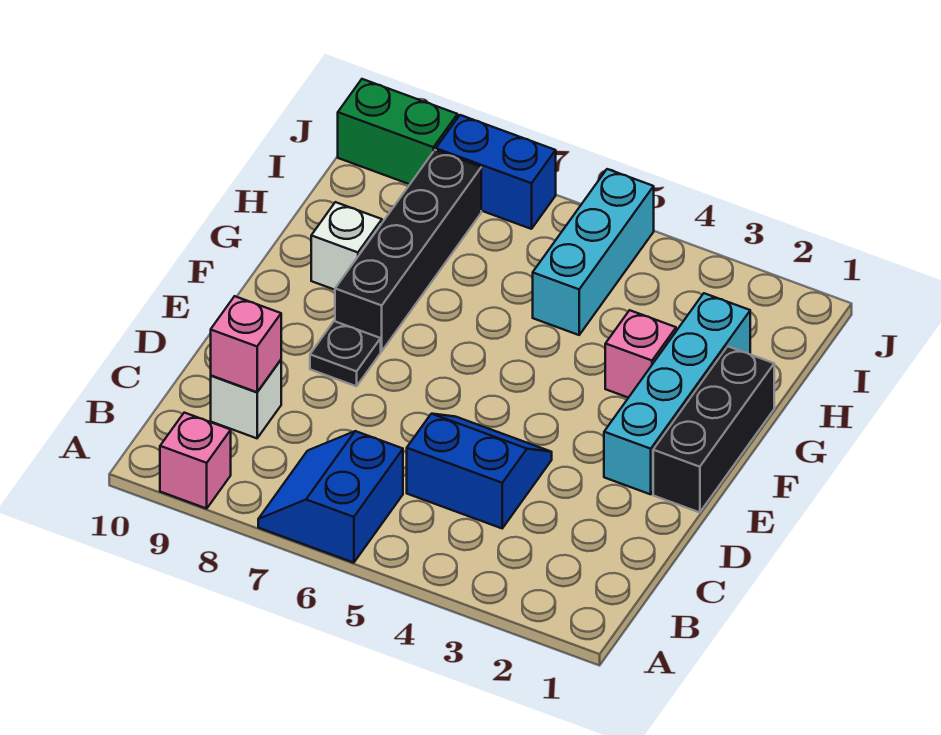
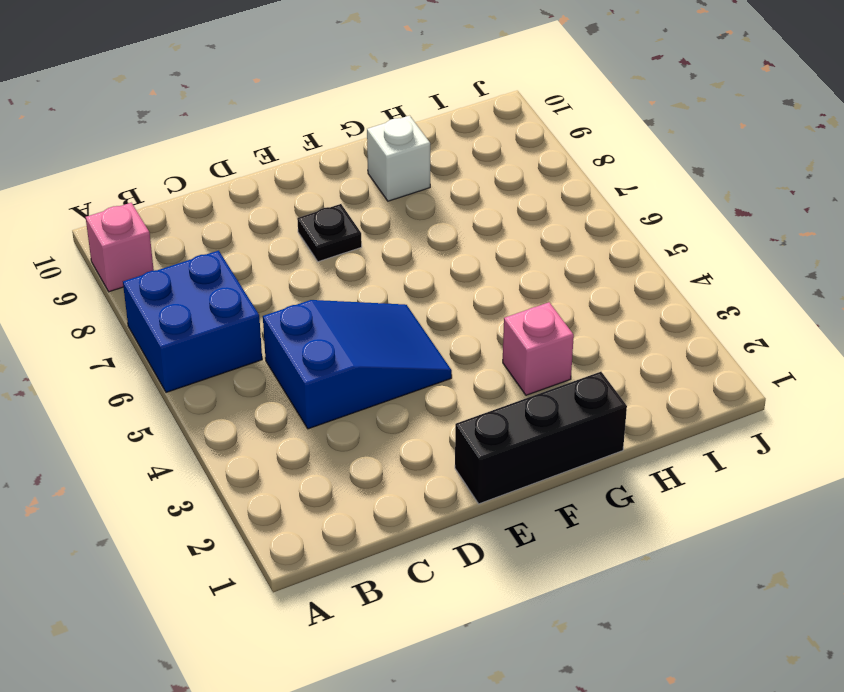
blue 2x2 brick [123,250,262,392] -> blue 2x2 slope [258,431,403,563]
blue 2x3 slope [263,300,452,429] -> blue 2x2 slope [407,414,552,528]
none -> white 1x1 brick [211,360,281,438]
none -> cyan 1x4 brick [604,293,750,494]
none -> black 1x4 brick [335,150,481,351]

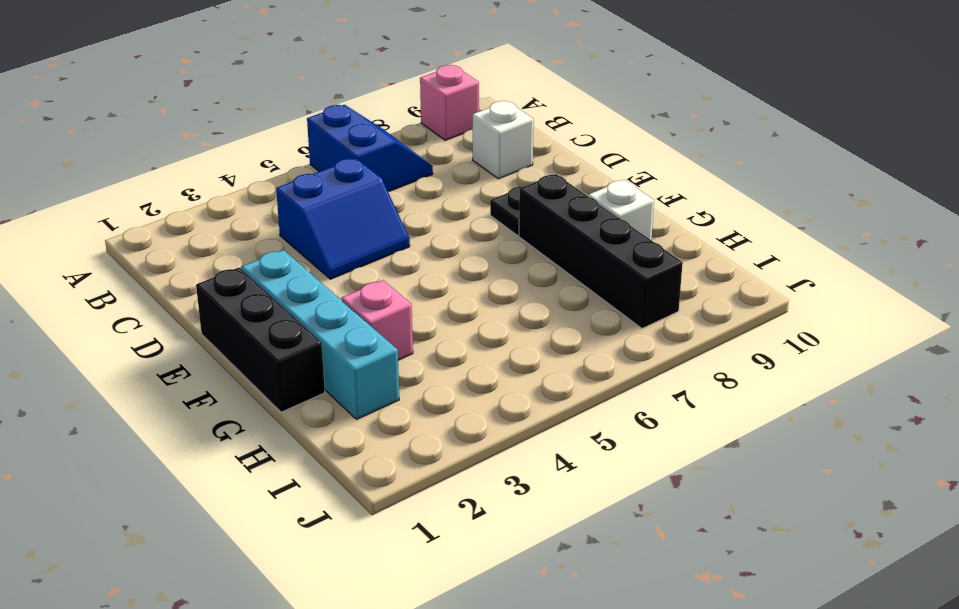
none -> cyan 1x3 brick [533,169,654,335]
none -> blue 1x2 brick [436,115,556,229]
none -> green 1x2 brick [338,79,458,184]

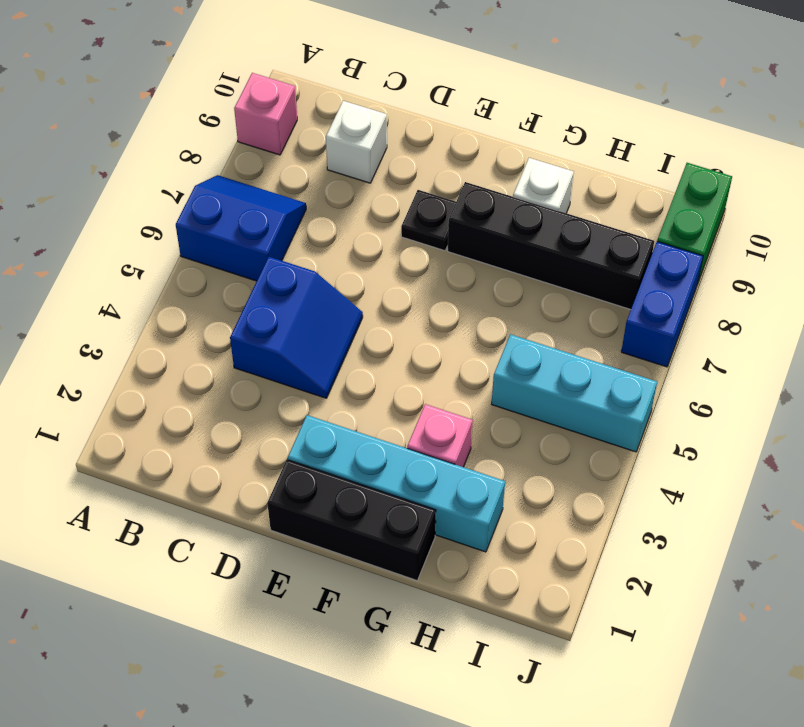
none -> pink 1x1 brick [211,296,281,392]

